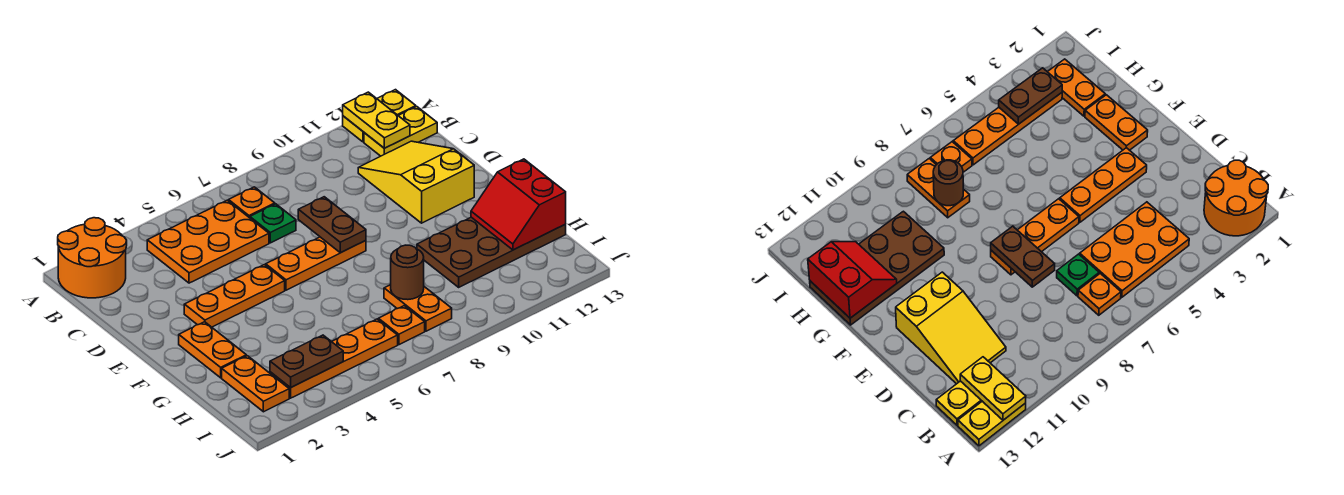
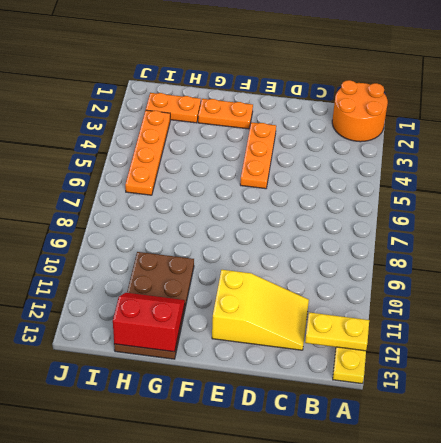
none -> orange 2x3 plate [147,200,269,283]
none -> orange 1x1 plate [229,187,275,218]
none -> yellow 1x2 plate [364,107,437,156]

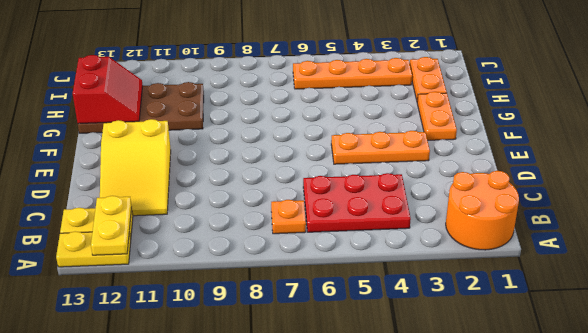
red 2x3 plate [303,173,411,232] -> orange 2x3 plate [147,200,269,283]
none -> green 1x1 plate [250,204,296,243]
none -> orange 1x3 plate [266,237,366,290]
none -> orange 1x2 plate [384,285,452,331]

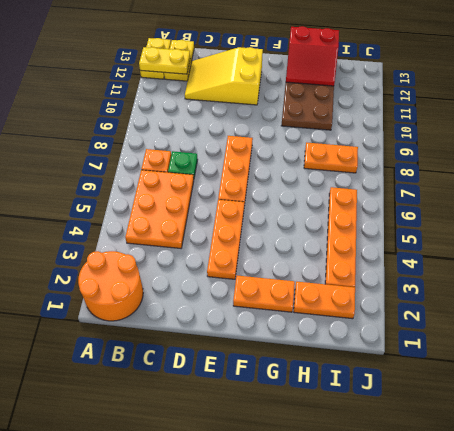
none -> orange 1x1 plate [378,306,425,345]
none -> brown 1x2 plate [298,197,366,253]
none -> brown 1x1 round brick [391,245,424,300]

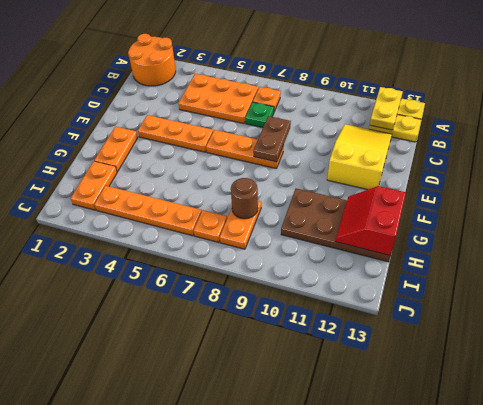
none -> brown 1x2 plate [270,335,343,388]

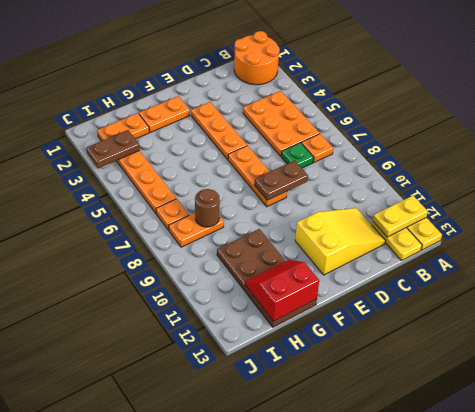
brown 1x2 plate [86,130,140,168] -> brown 1x2 plate turned to [270,335,343,388]

